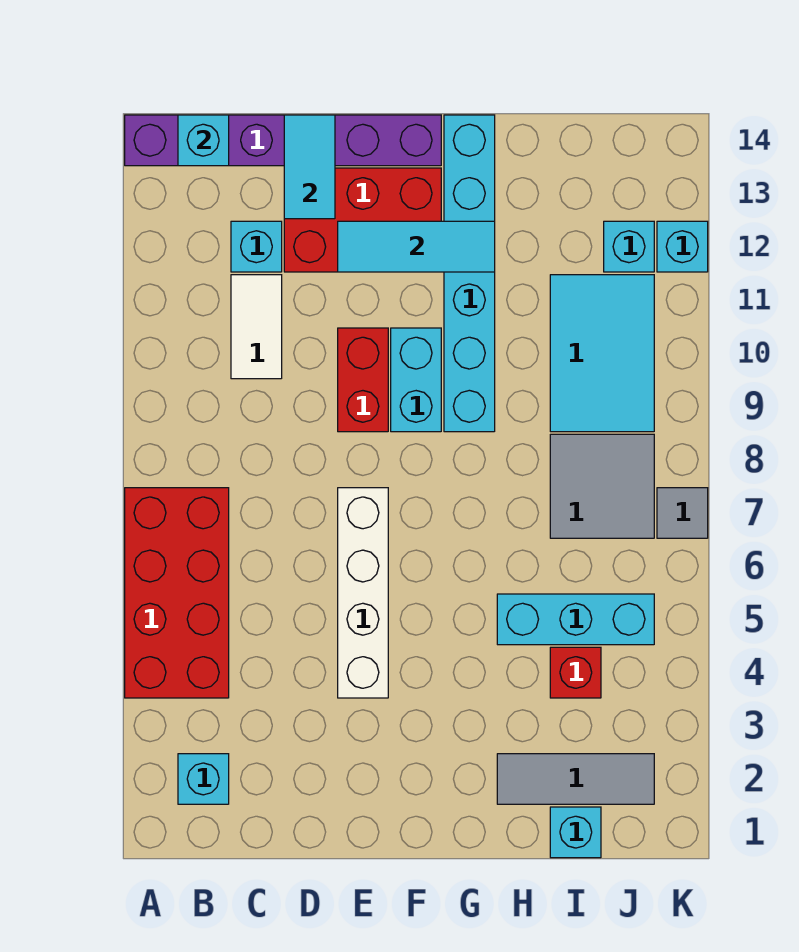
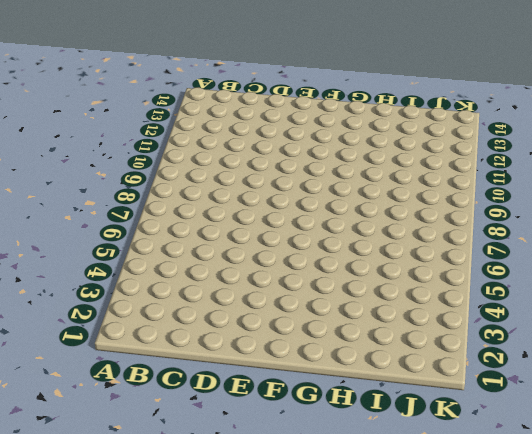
none -> red 2x4 brick [125,488,229,698]
none -> purple 1x6 brick [125,115,441,166]
none -> cyan 1x1 brick [178,754,229,804]

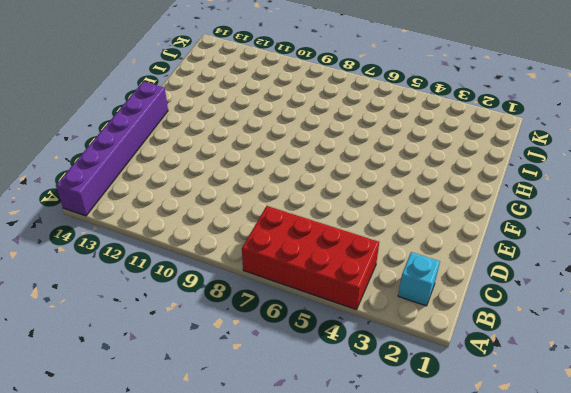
none -> white 1x2 tile [231,275,282,379]
none -> cyan 1x1 brick [231,221,282,272]
none -> red 2x3 brick [284,168,441,272]

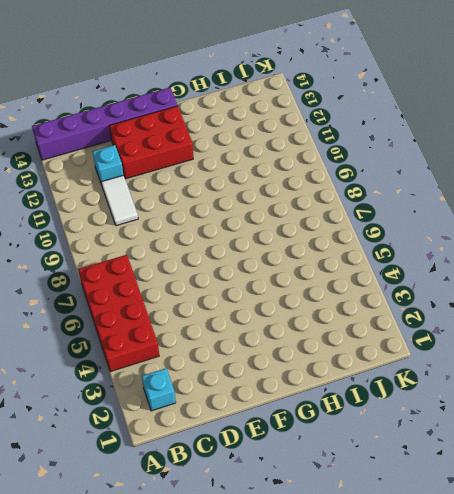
none -> white 1x4 brick [338,488,388,698]
none -> red 1x2 brick [338,328,388,432]
none -> cyan 1x2 brick [391,328,441,432]

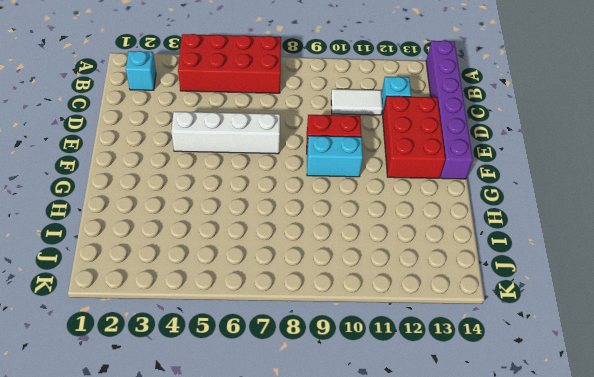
none -> cyan 1x6 brick [444,115,495,432]
none -> grey 1x3 tile [497,754,654,804]
none -> cyan 1x3 brick [497,594,654,645]

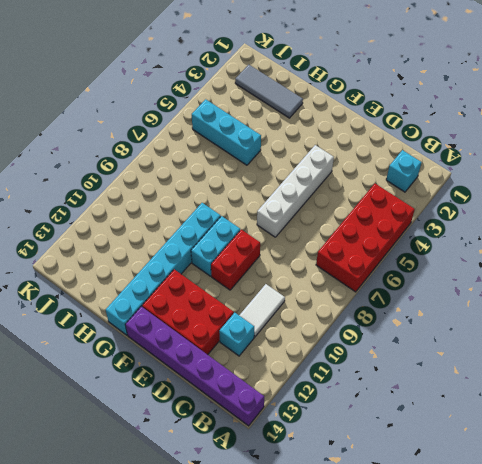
none -> cyan 1x1 brick [550,807,601,858]
none -> red 1x1 brick [550,647,601,698]
none -> grey 2x2 tile [550,434,654,538]

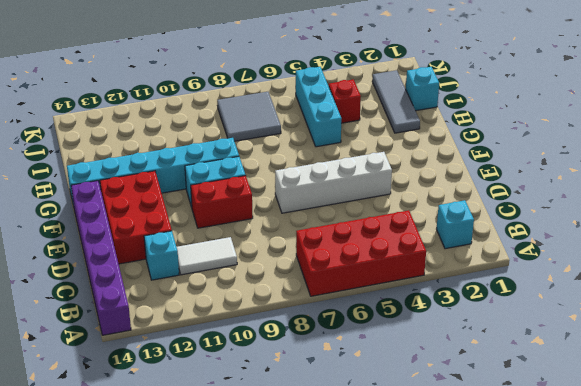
none -> cyan 2x3 tile [550,275,654,432]
none -> cyan 1x1 brick [604,221,654,272]
none -> grey 1x1 tile [657,488,708,538]

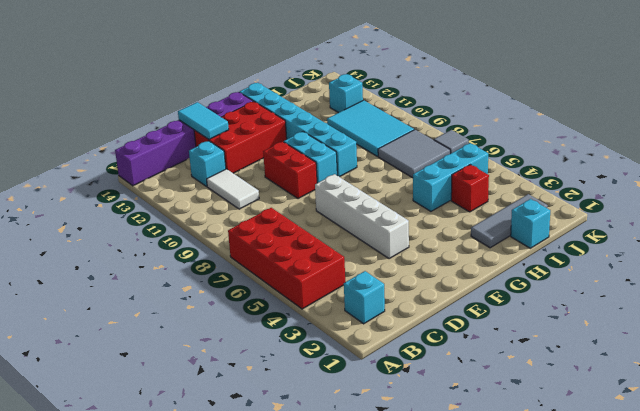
none -> cyan 1x1 brick [657,221,708,272]
none -> cyan 1x1 brick [178,115,229,166]
none -> cyan 1x3 tile [338,221,495,272]

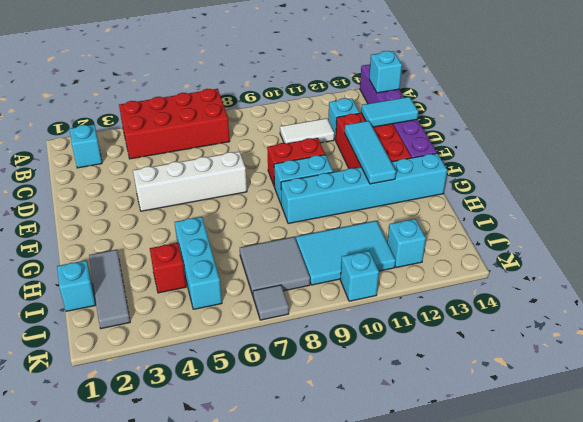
cyan 1x1 brick [340,251,379,301] -> cyan 1x1 brick moved to [657,221,708,272]

